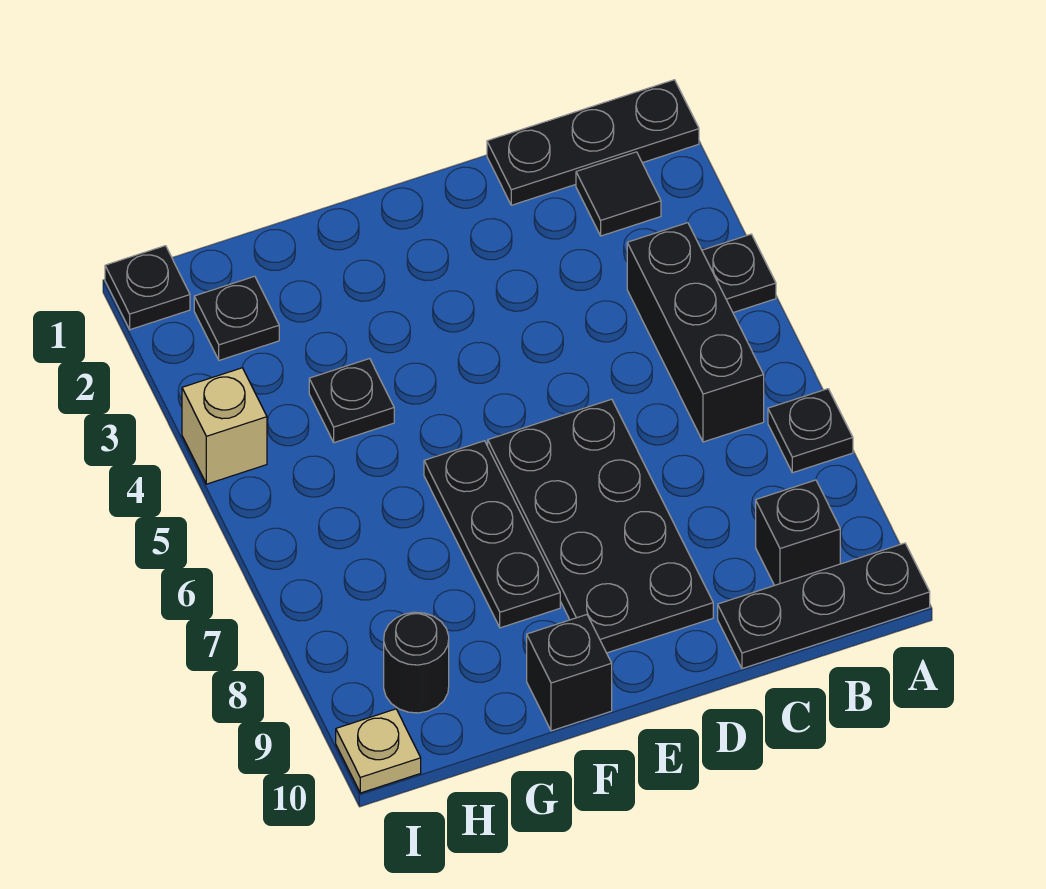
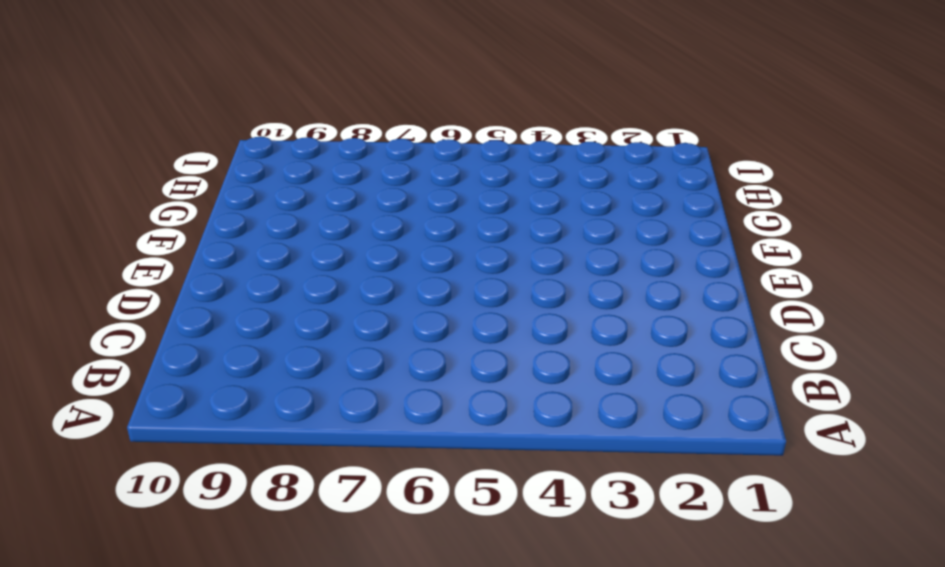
none -> black 1x3 plate [487,80,699,205]
none -> black 1x1 plate [702,234,776,313]
none -> black 1x1 plate [768,389,853,473]

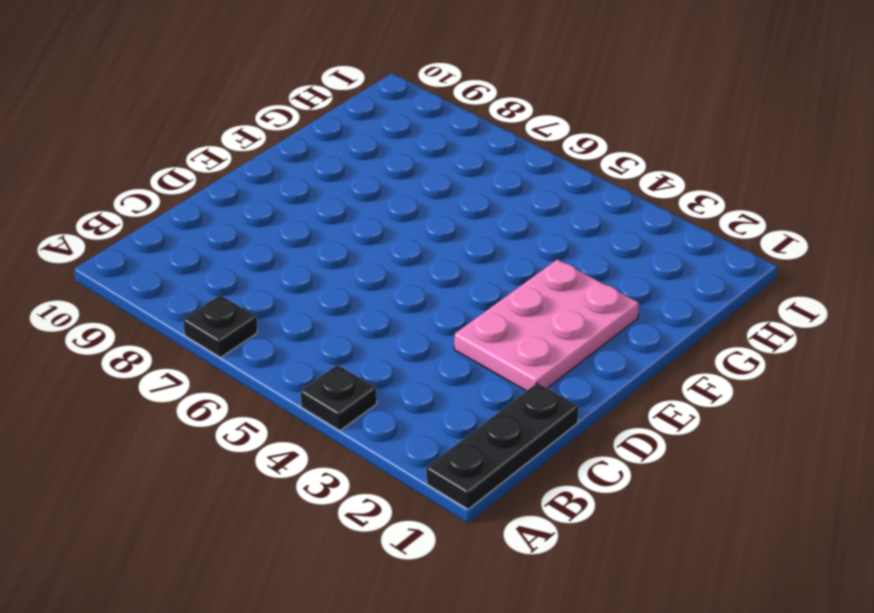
pink 2x3 plate [454,260,639,391] -> none
none -> black 1x3 plate [718,543,930,669]
none -> black 1x1 tile [576,152,661,236]
none -> black 1x3 brick [627,223,764,442]

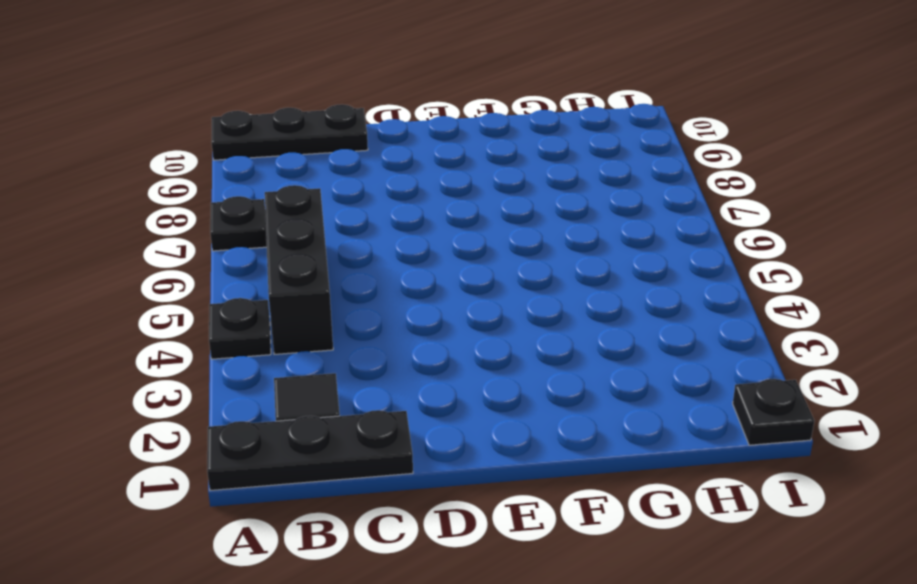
none -> black 1x1 brick [756,480,840,585]
none -> black 2x4 plate [488,399,713,653]
none -> black 1x3 plate [424,441,560,628]

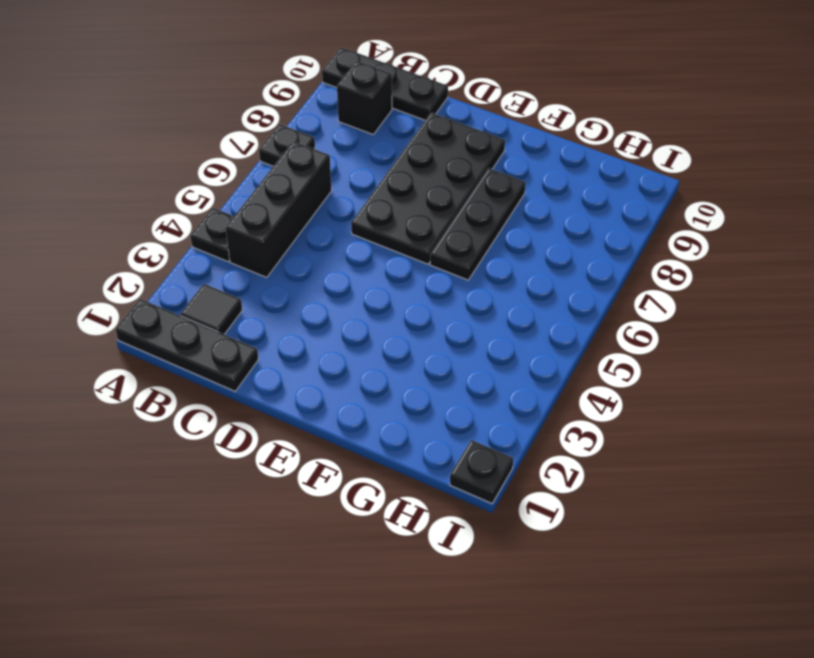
none -> black 1x1 brick [527,615,612,731]
none -> black 1x1 plate [309,359,394,443]
none -> black 1x1 plate [194,276,279,360]

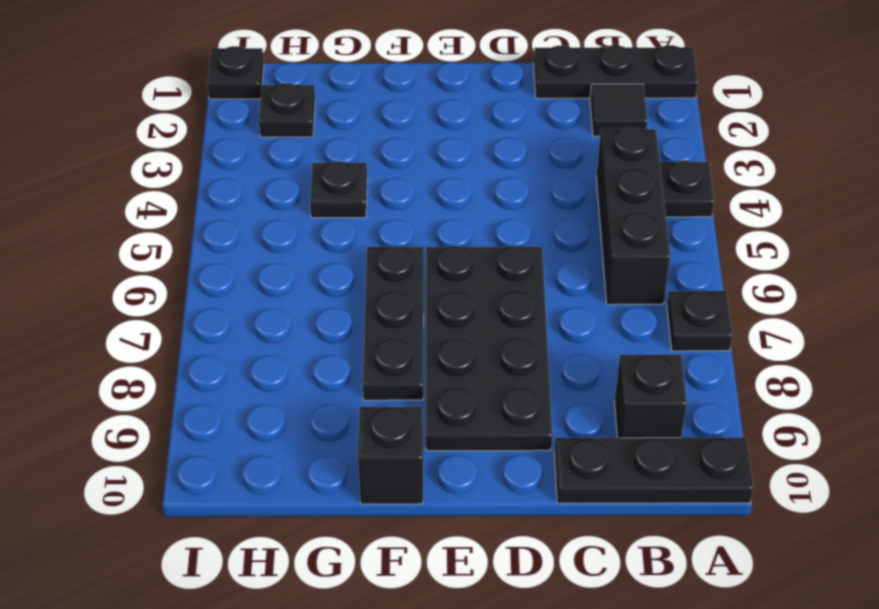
none -> black 1x1 round brick [384,612,449,713]
none -> tan 1x1 brick [182,368,267,484]
none -> tan 1x1 plate [336,709,421,793]

